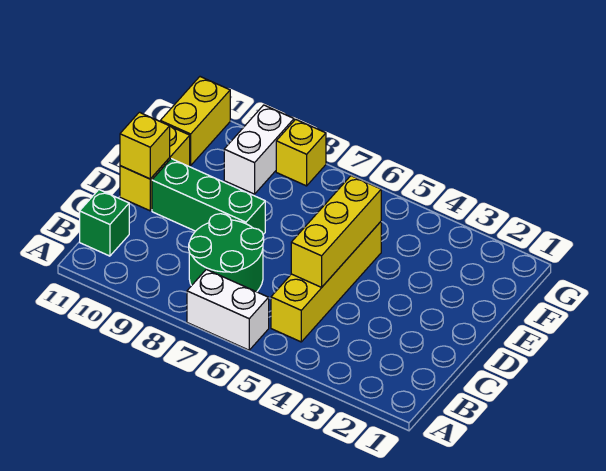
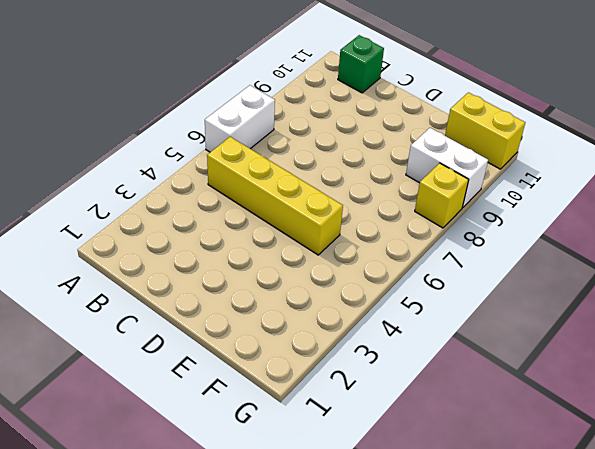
none -> green 2x2 round brick [189,214,264,292]
none -> green 1x3 brick [152,159,265,234]

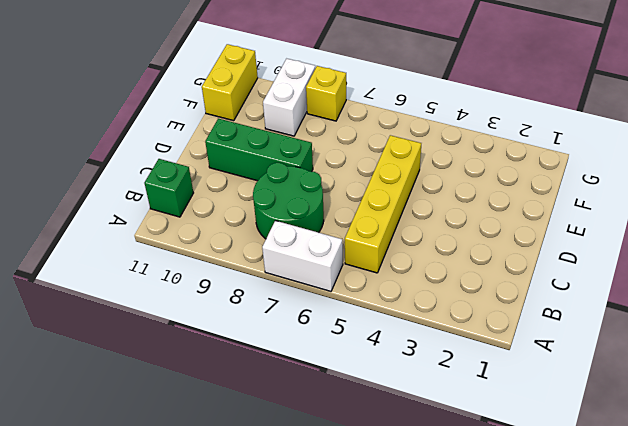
none -> yellow 1x2 brick [120,127,190,211]
none -> yellow 1x3 brick [291,176,381,287]

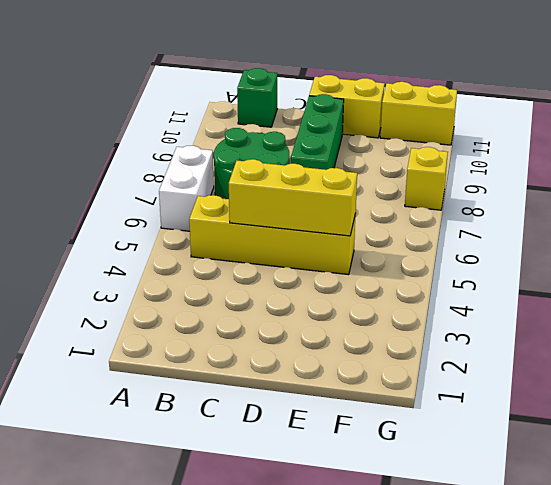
none -> white 1x2 brick [224,105,294,194]
none -> yellow 1x1 brick [120,112,170,179]

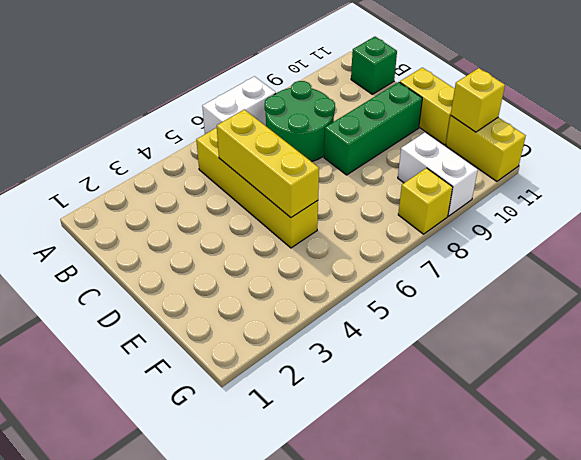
yellow 1x1 brick [451,68,505,132] -> yellow 1x1 brick moved to [120,112,170,179]

